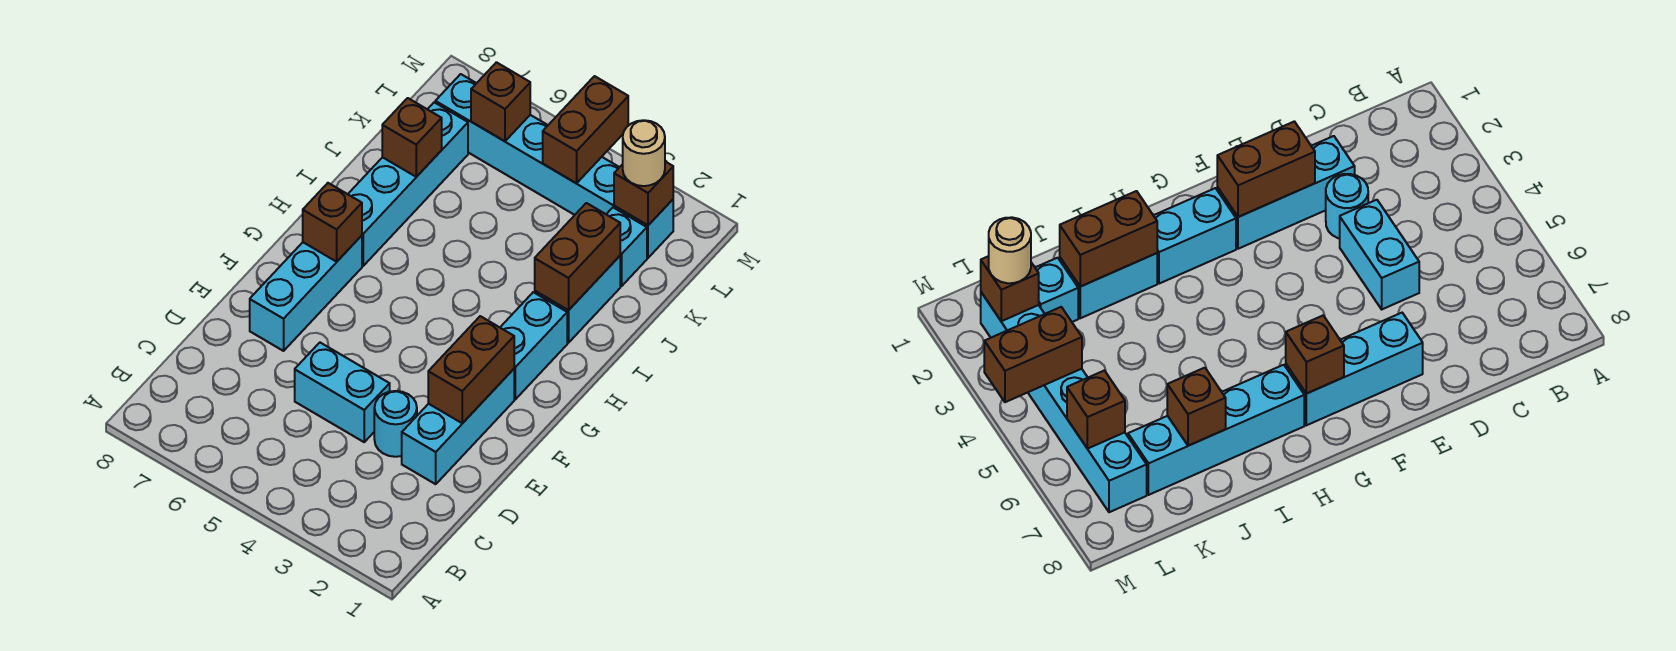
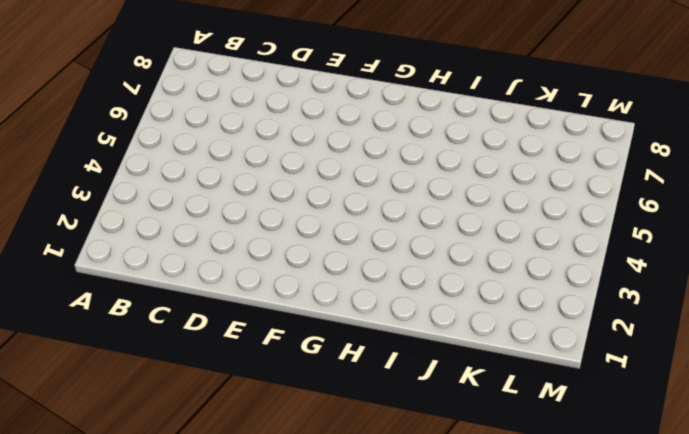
none -> cyan 1x3 brick [402,369,514,484]
none -> cyan 1x1 round brick [374,391,417,457]
none -> cyan 1x2 brick [295,343,390,442]

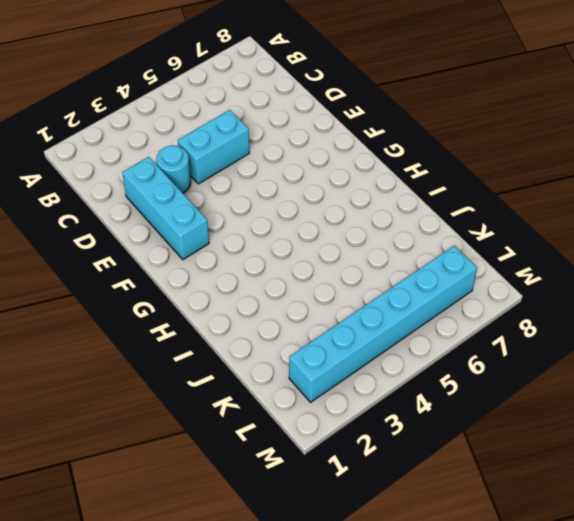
none -> cyan 1x3 brick [250,236,362,351]
none -> cyan 1x2 brick [500,292,567,399]
none -> cyan 1x4 brick [348,102,468,266]

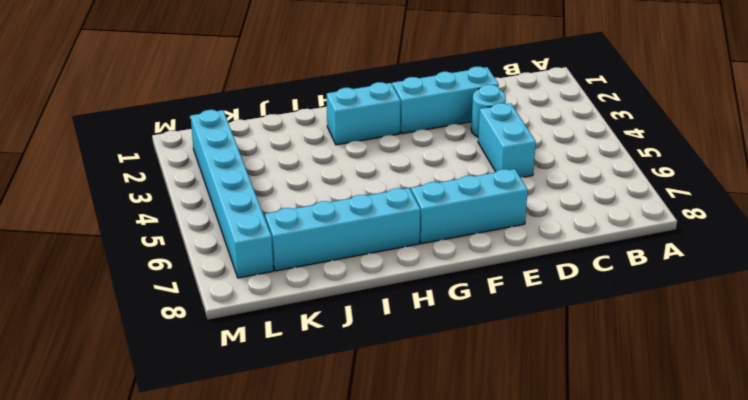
none -> cyan 1x2 brick [535,256,620,343]
none -> cyan 1x1 brick [606,208,647,286]
none -> brown 1x2 brick [428,316,514,423]

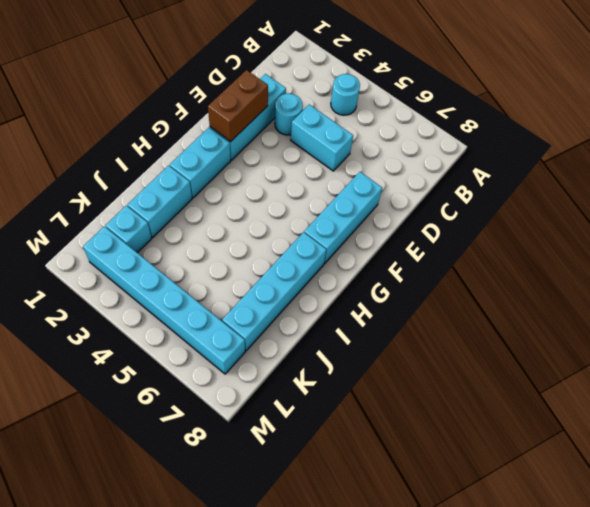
cyan 1x1 round brick [331,74,360,115] -> none
none -> brown 1x1 brick [303,183,362,262]
none -> brown 1x2 brick [535,203,620,310]
none -> brown 1x1 brick [382,98,442,177]

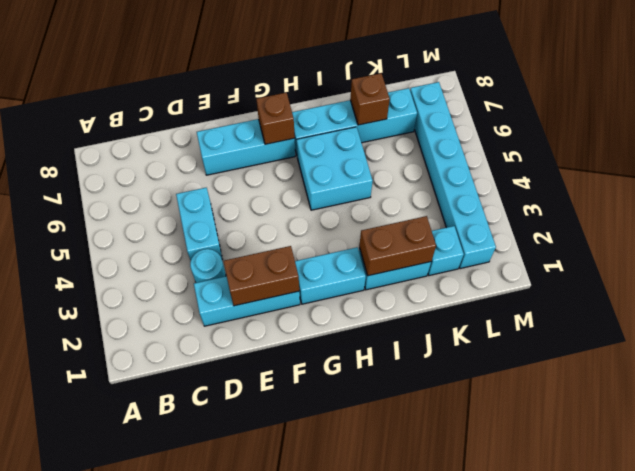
cyan 2x2 brick [296,127,373,210] -> none
none -> brown 1x1 brick [614,162,673,225]
none -> brown 1x2 brick [543,76,628,183]
none -> brown 1x1 brick [471,62,530,141]

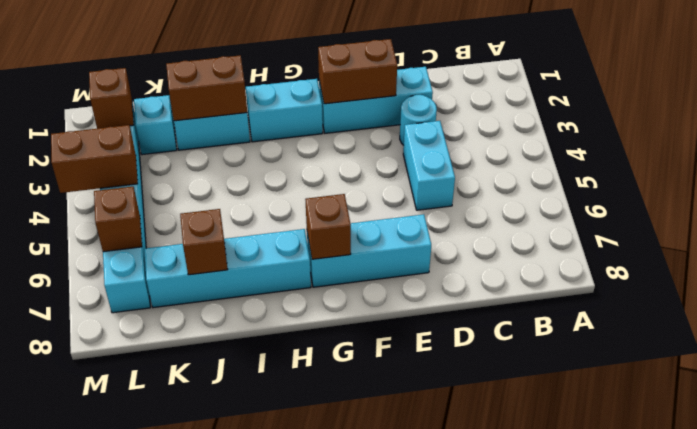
none -> tan 1x1 round brick [623,120,665,186]

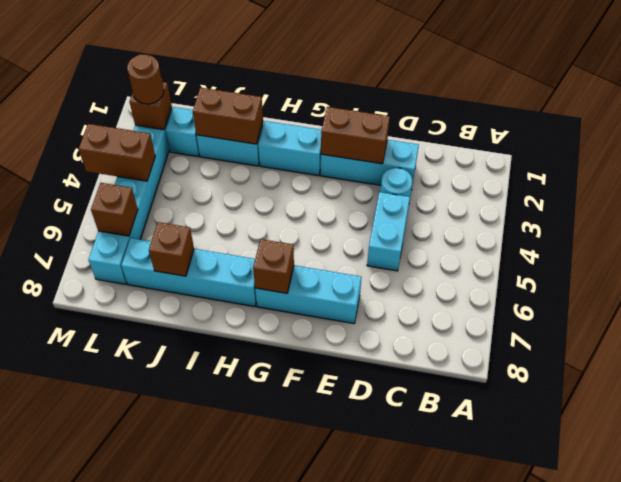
brown 1x1 round brick [127,54,164,104] -> tan 1x1 round brick [623,120,665,186]

